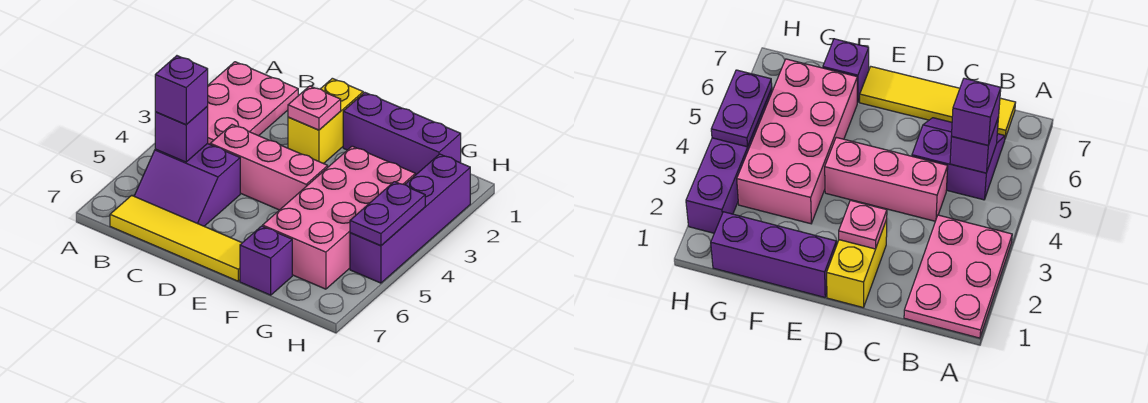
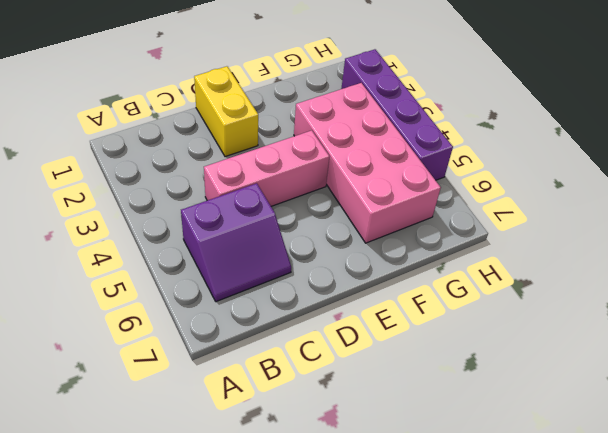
none -> pink 2x3 plate [207,62,298,144]
none -> yellow 1x4 tile [110,195,242,281]
none -> purple 1x3 brick [343,92,461,175]

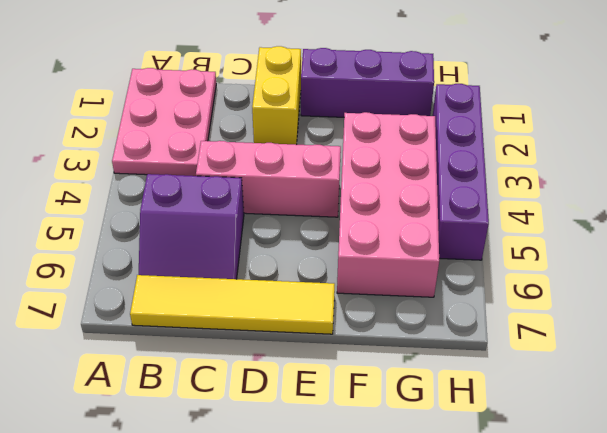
none -> purple 1x1 brick [240,226,292,295]
none -> purple 1x1 brick [155,106,208,162]
none -> pink 1x1 plate [288,86,341,130]

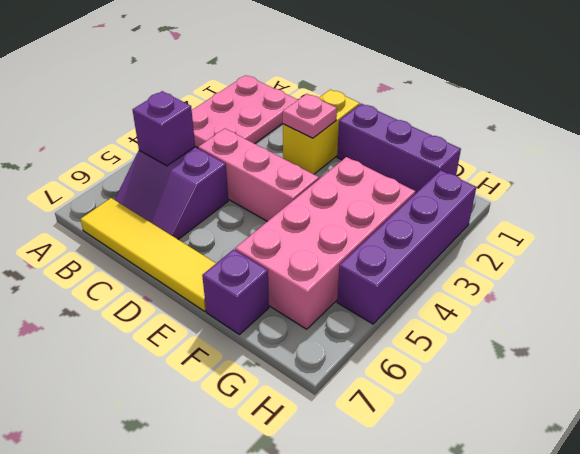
none -> purple 1x2 plate [350,182,425,246]
none -> purple 1x1 brick [155,56,208,125]

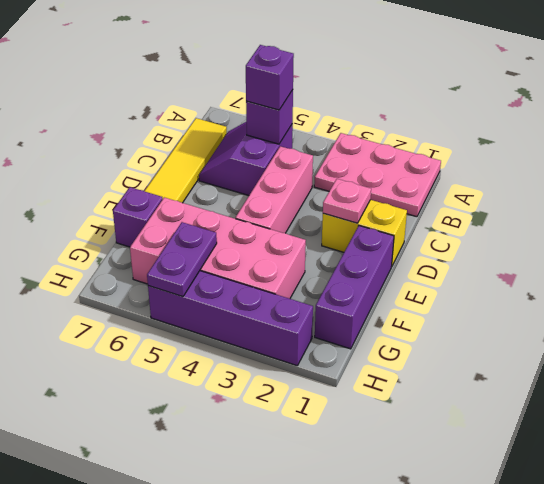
purple 1x2 plate [147,222,217,297] -> purple 1x2 plate turned to [350,182,425,246]

